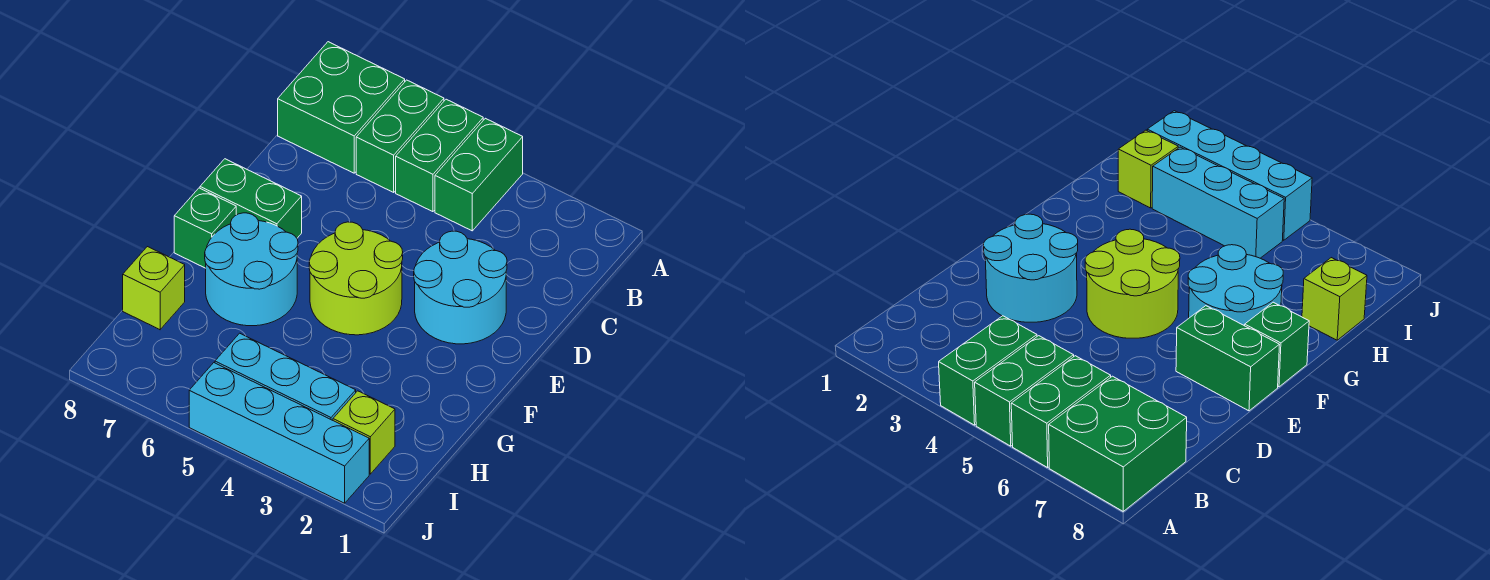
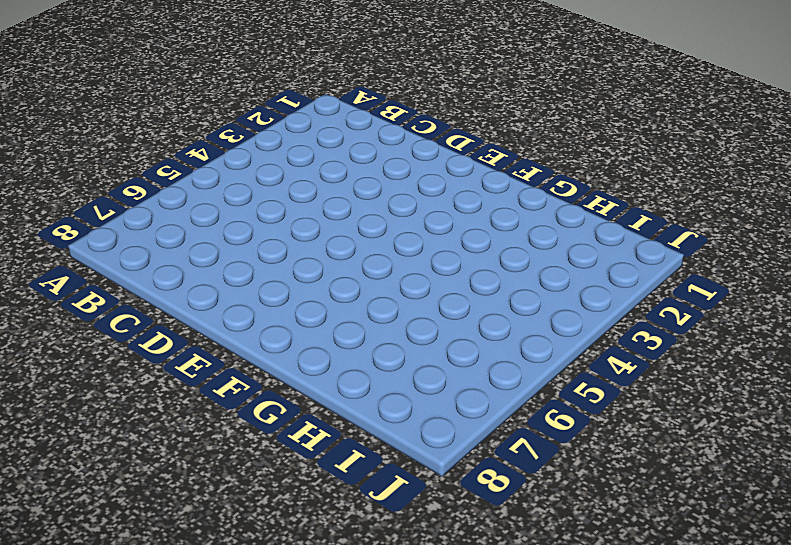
none -> green 1x2 brick [435,118,523,231]
none -> green 1x2 brick [396,99,483,212]
none -> green 1x2 brick [356,80,444,192]

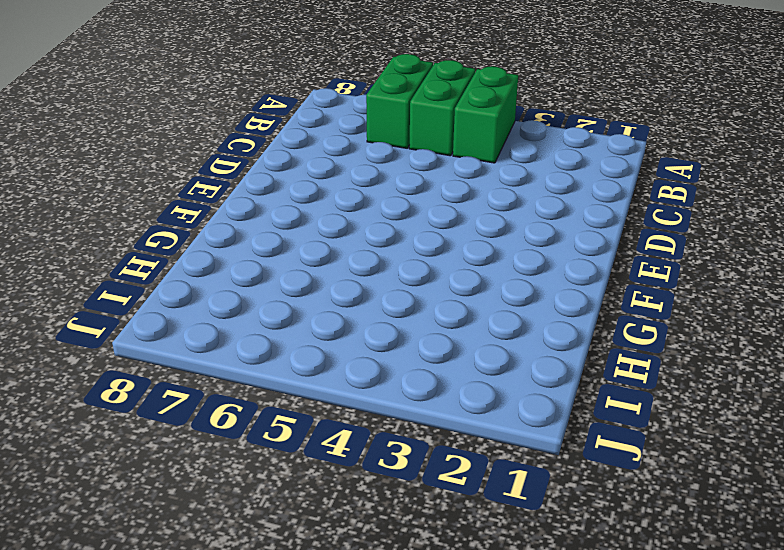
none -> green 2x2 brick [278,42,405,173]
none -> cyan 2x2 round brick [414,231,507,344]
none -> lime 2x2 round brick [309,222,403,335]

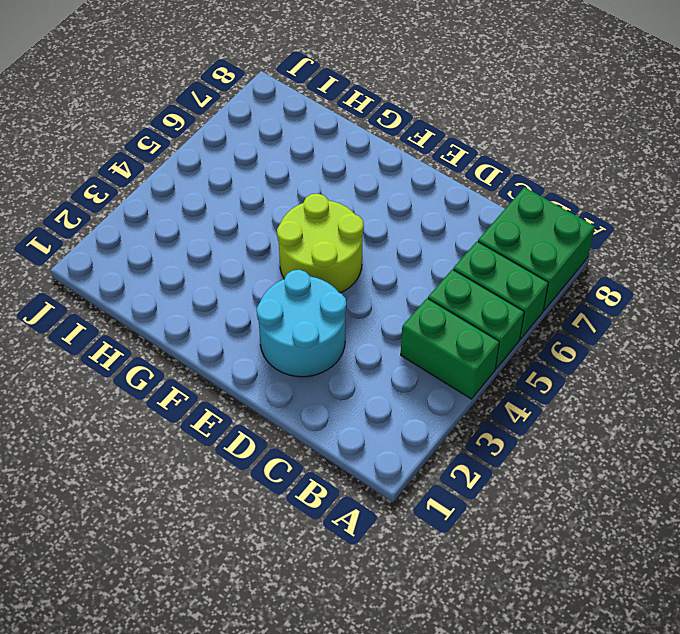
none -> green 1x2 brick [200,159,302,238]
none -> cyan 2x2 round brick [205,213,298,326]
none -> green 1x1 brick [174,188,236,268]

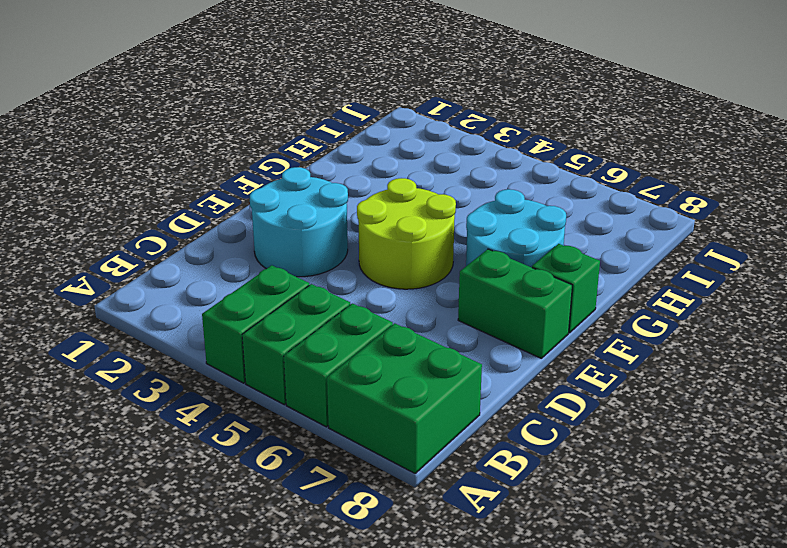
none -> lime 1x1 brick [123,247,185,330]
none -> lime 1x1 brick [333,391,395,474]
none -> cyan 1x3 brick [215,333,356,420]

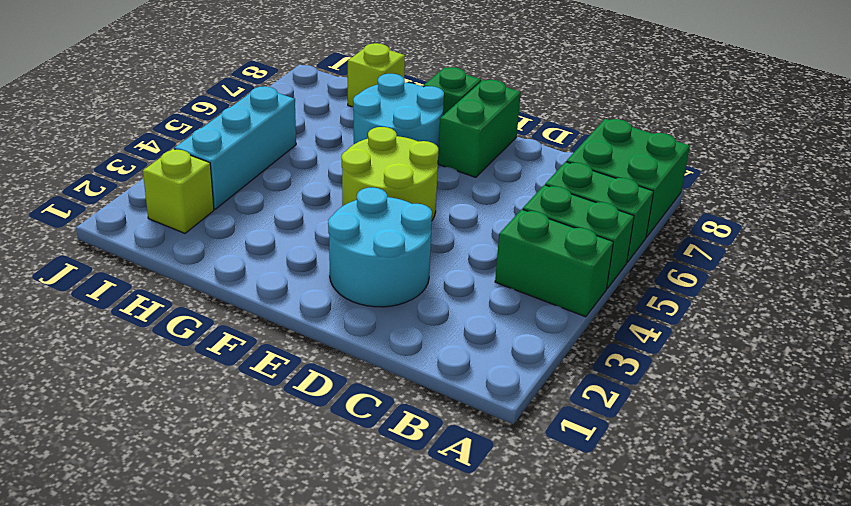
none -> cyan 1x4 brick [189,363,369,503]

